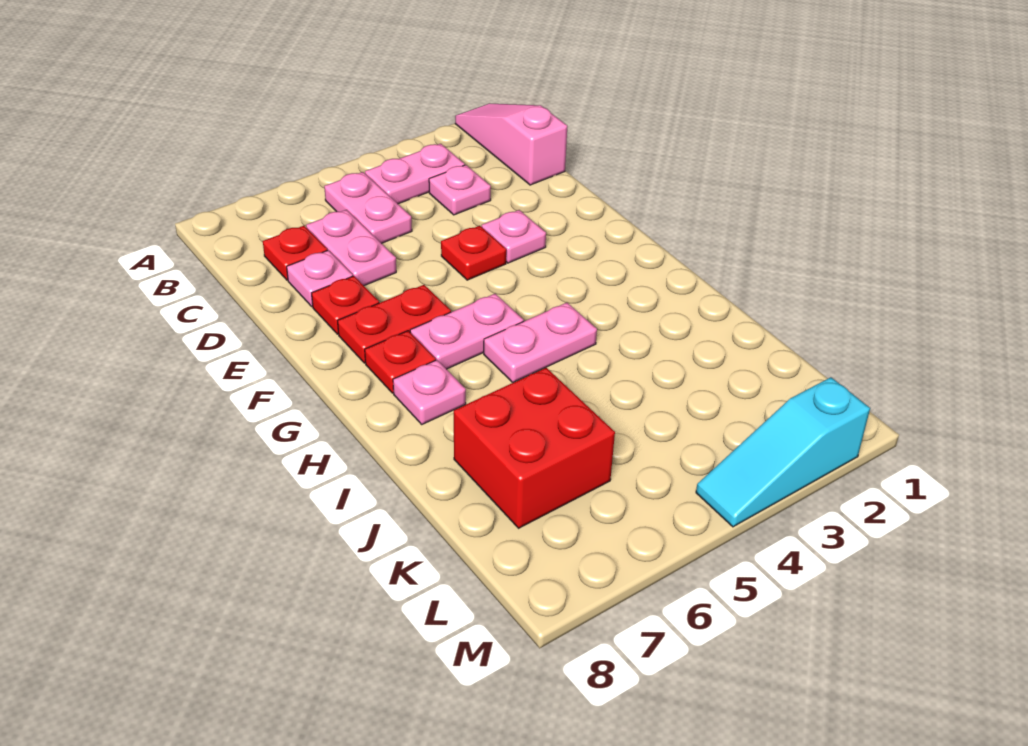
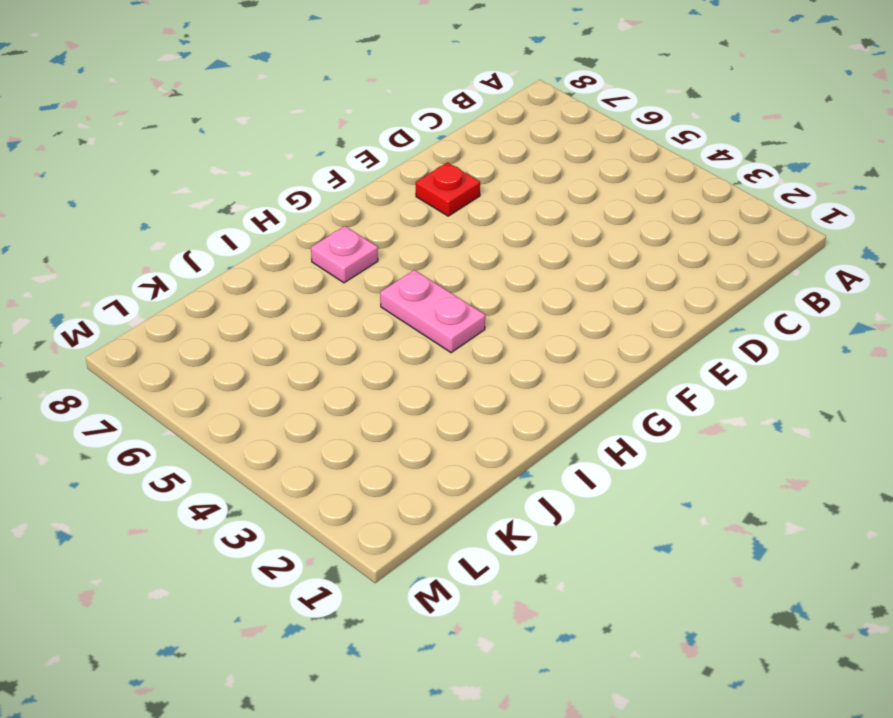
none -> pink 1x3 slope [455,103,567,185]
none -> pink 1x2 plate [365,144,465,204]
none -> pink 1x2 plate [324,172,412,243]

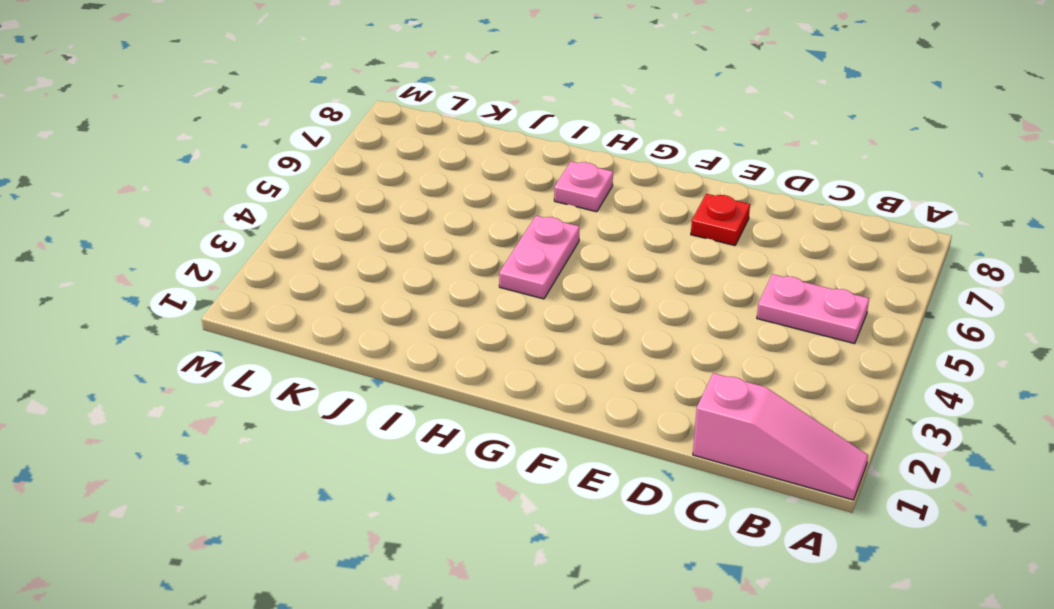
none -> pink 1x2 plate [365,144,465,204]
none -> pink 1x1 plate [429,165,491,215]
none -> pink 1x2 plate [306,210,396,286]

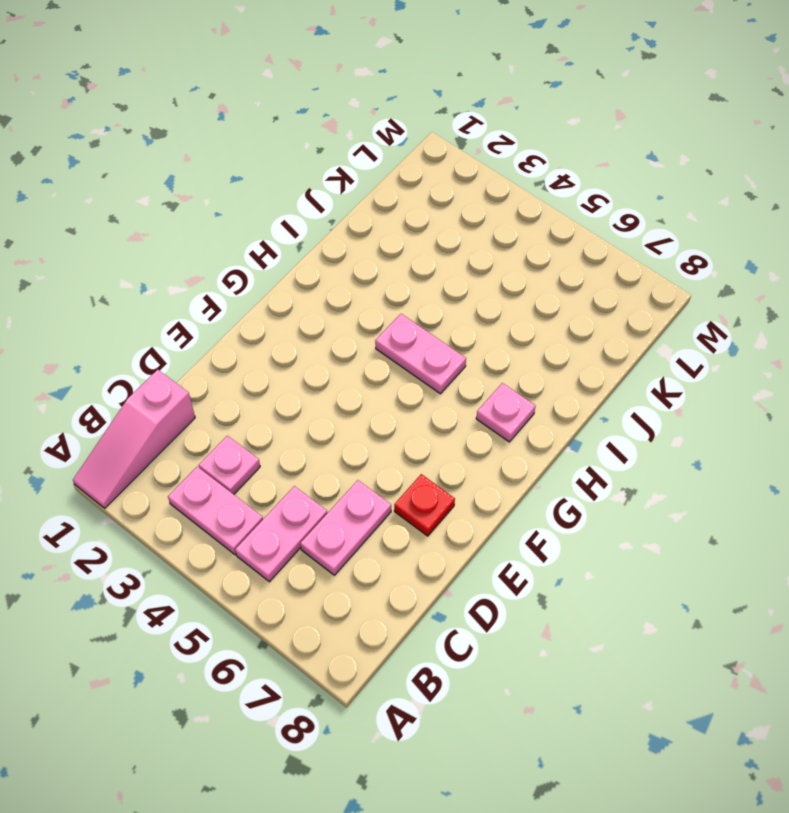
none -> red 1x1 plate [263,226,327,280]
none -> pink 1x1 plate [287,250,353,307]
none -> pink 1x1 plate [482,210,546,263]

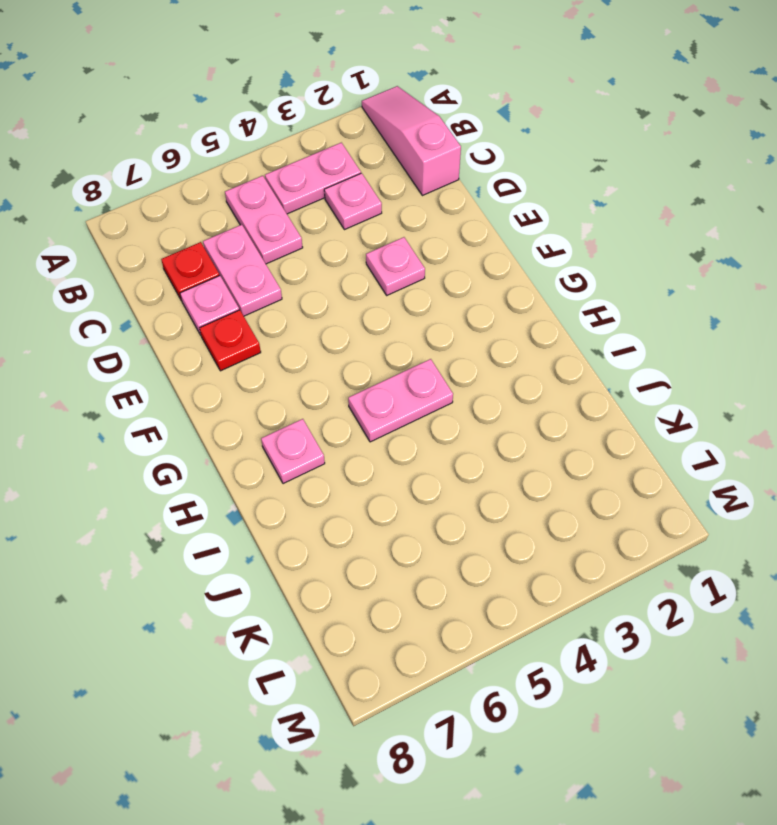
none -> red 1x1 plate [441,226,506,280]
none -> red 1x2 plate [338,285,451,363]
none -> pink 1x2 plate [410,294,524,369]

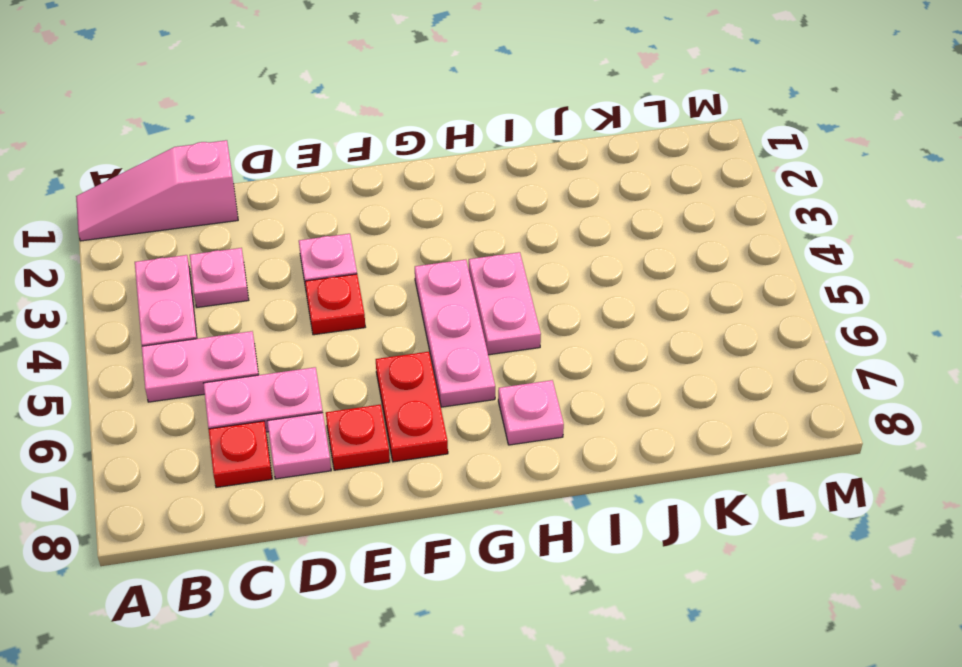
pink 1x3 plate [415,260,495,407] -> pink 1x2 plate [410,294,524,369]
none -> red 1x1 plate [365,331,436,393]
none -> red 2x2 brick [454,368,615,528]
none -> cyan 1x3 slope [696,377,870,527]

